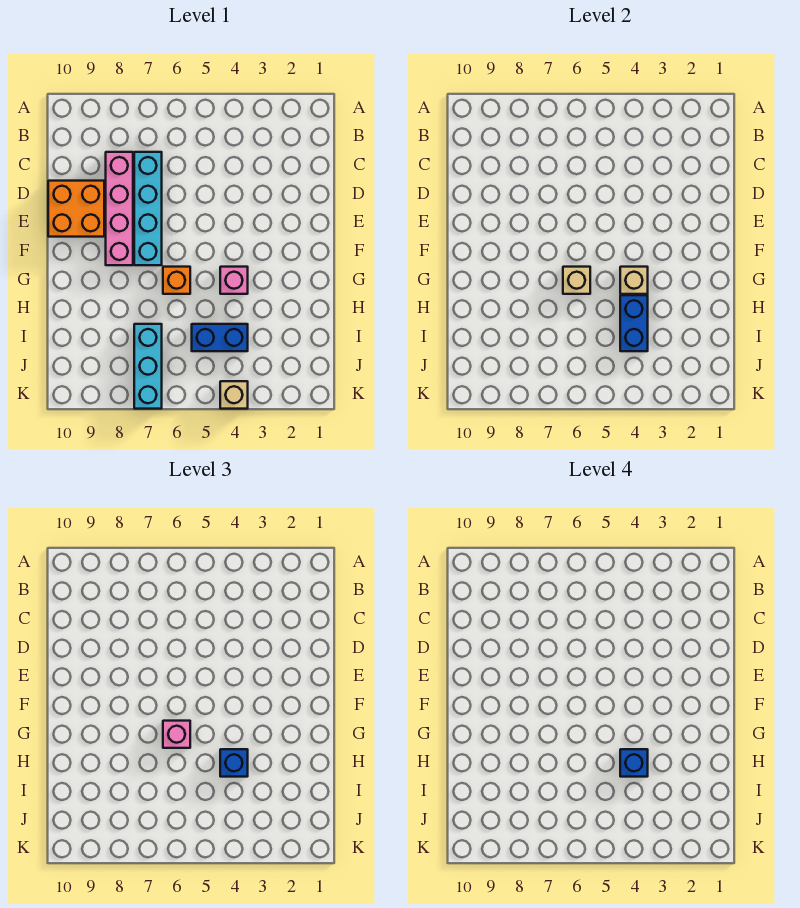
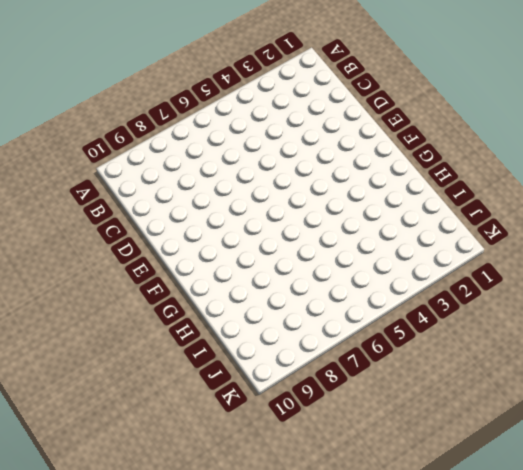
none -> cyan 1x4 brick [134,152,162,265]
none -> pink 1x4 brick [106,152,133,265]
none -> orange 2x2 brick [48,181,104,237]

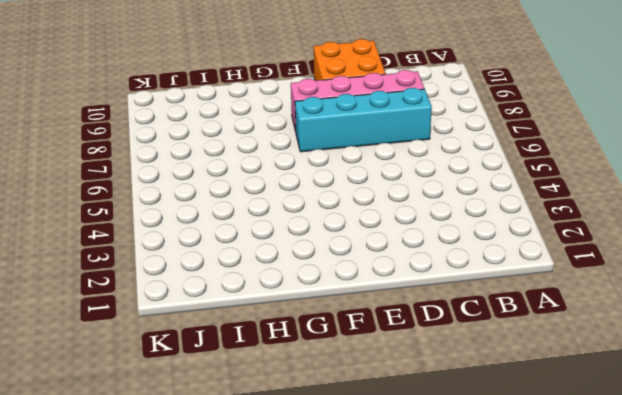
none -> pink 1x1 brick [220,267,248,294]
none -> orange 1x1 brick [163,267,190,294]
none -> blue 1x2 brick [192,324,248,351]

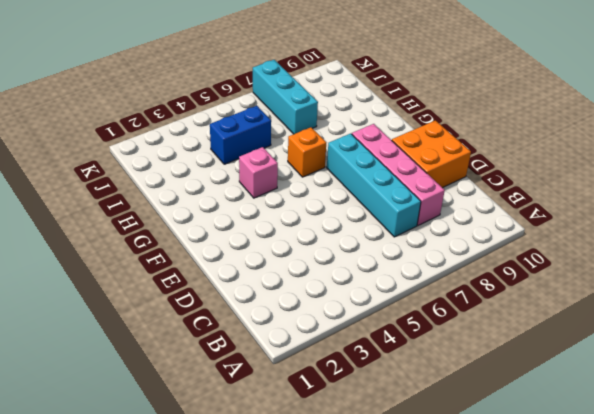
none -> tan 1x1 brick [220,381,248,409]
none -> tan 1x1 brick [620,267,648,294]
none -> tan 1x1 brick [563,267,590,294]

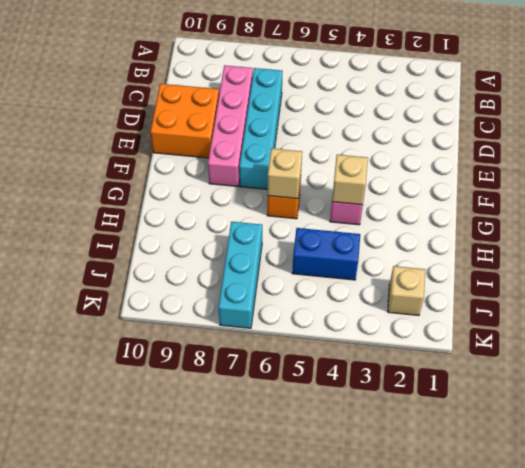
tan 1x1 brick [388,266,425,316] -> tan 1x1 brick moved to [220,381,248,409]
none -> blue 1x2 brick [620,295,648,351]
none -> pink 1x1 brick [163,721,190,748]
none -> blue 1x1 brick [220,749,248,777]

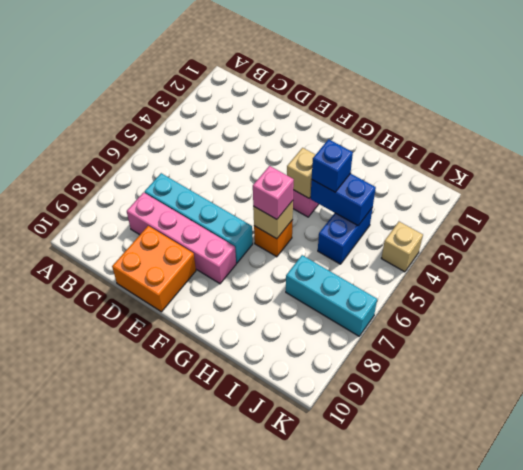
none -> blue 1x1 brick [620,749,648,777]

